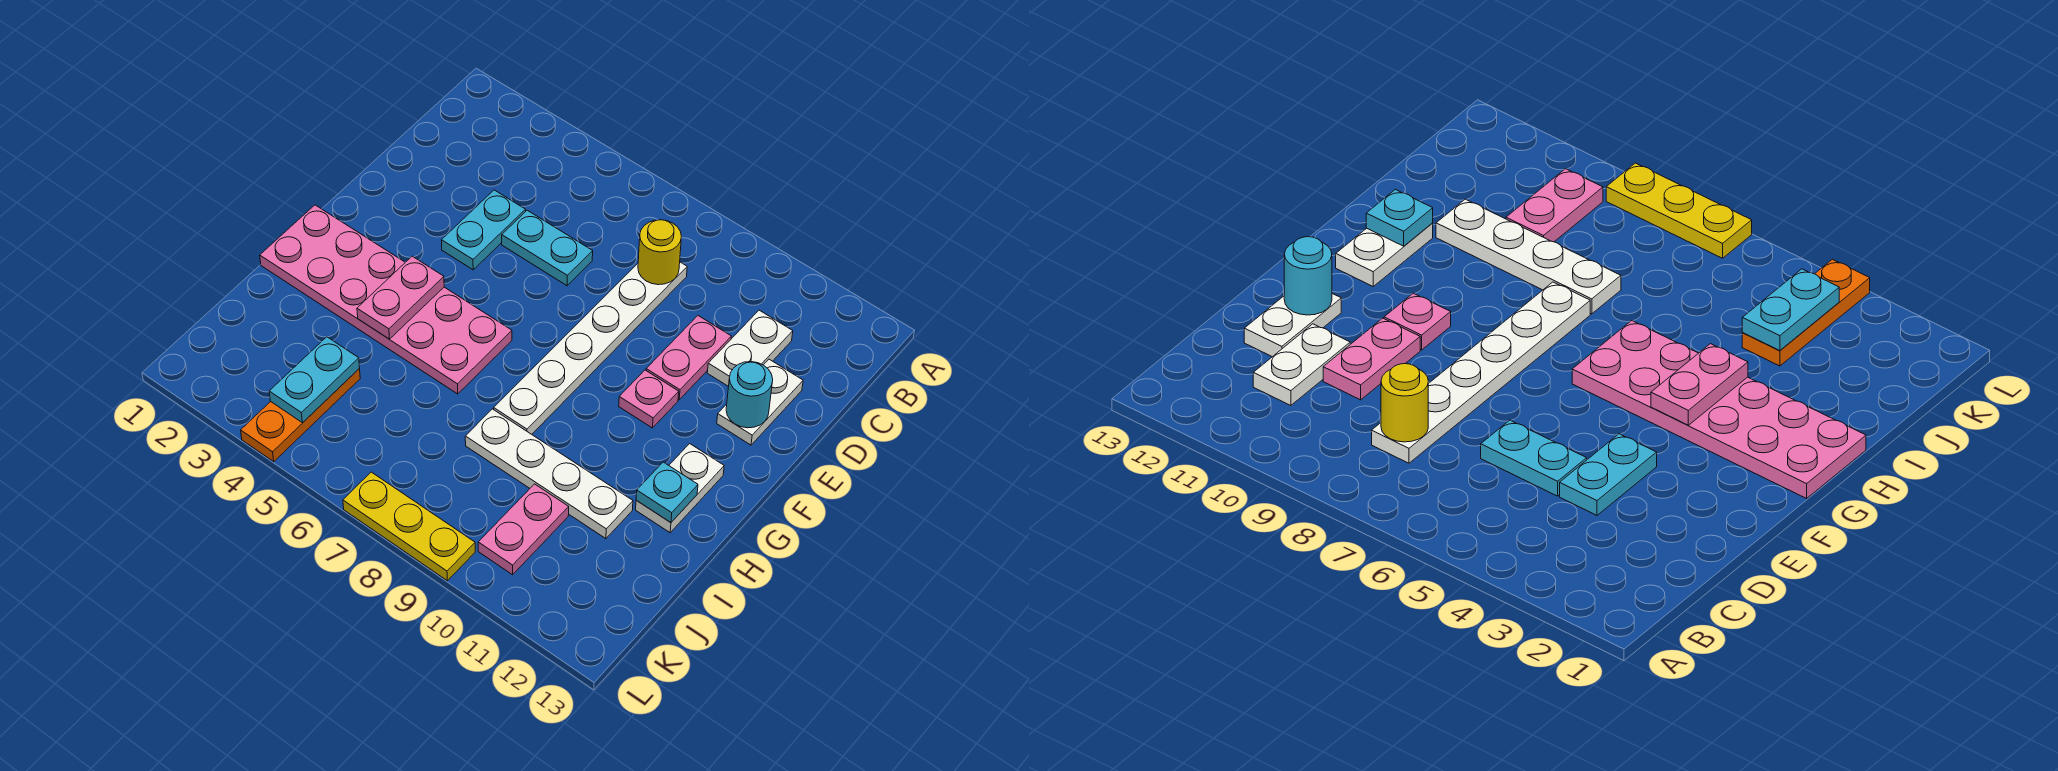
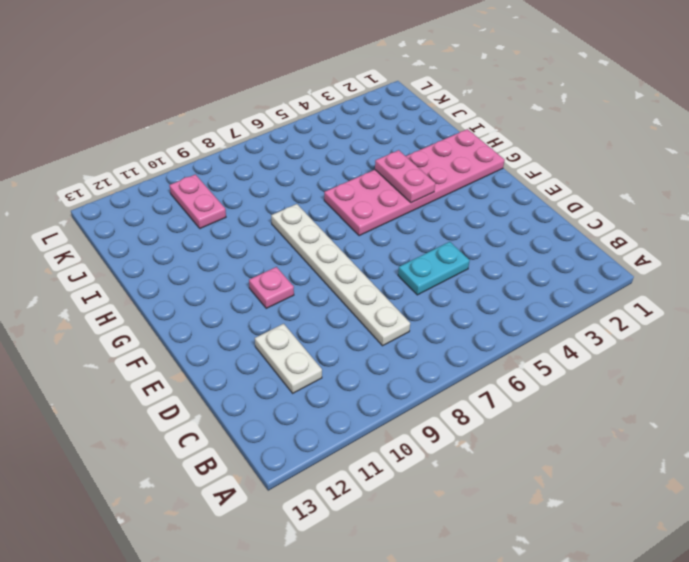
none -> cyan 1x2 plate [441,190,526,270]
none -> pink 1x2 plate [646,316,731,400]
none -> white 1x2 plate [717,359,803,445]

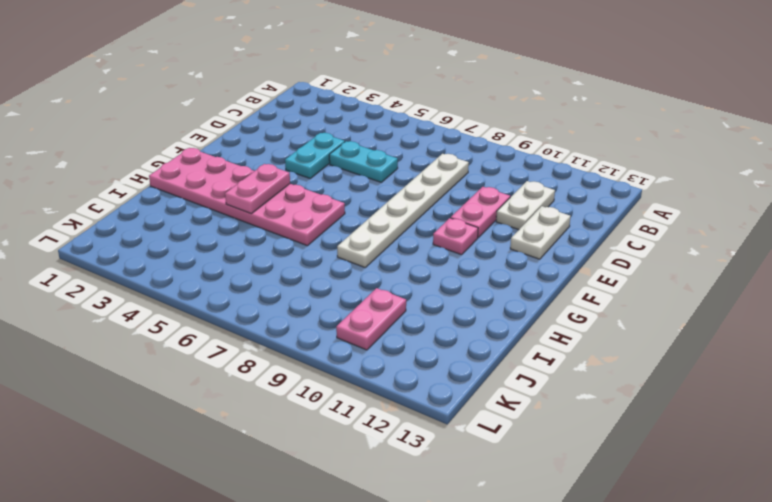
none -> white 1x2 plate [636,444,724,533]
none -> white 1x4 plate [465,409,633,539]
none -> orange 1x3 plate [241,369,360,462]

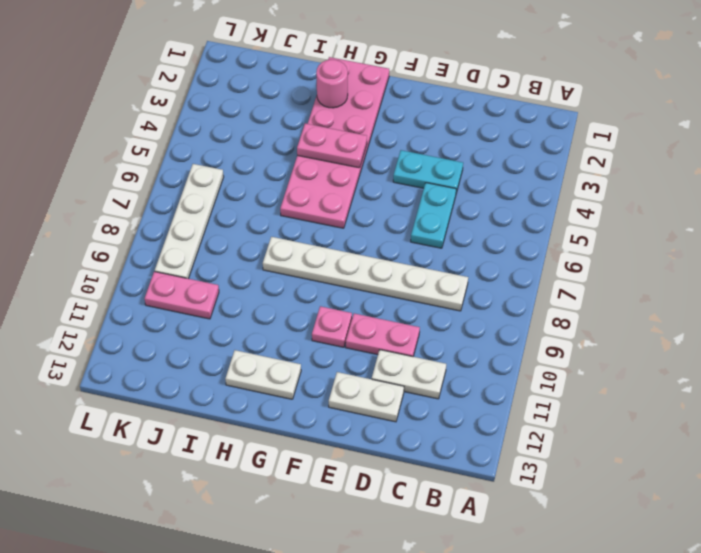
pink 1x1 round brick [316,60,348,108] -> none
white 1x4 plate [155,164,224,279] -> white 1x4 plate moved to [465,409,633,539]
none -> orange 1x3 plate [241,369,360,462]
none -> yellow 1x3 plate [343,472,475,581]
none -> yellow 1x1 round brick [638,220,681,285]

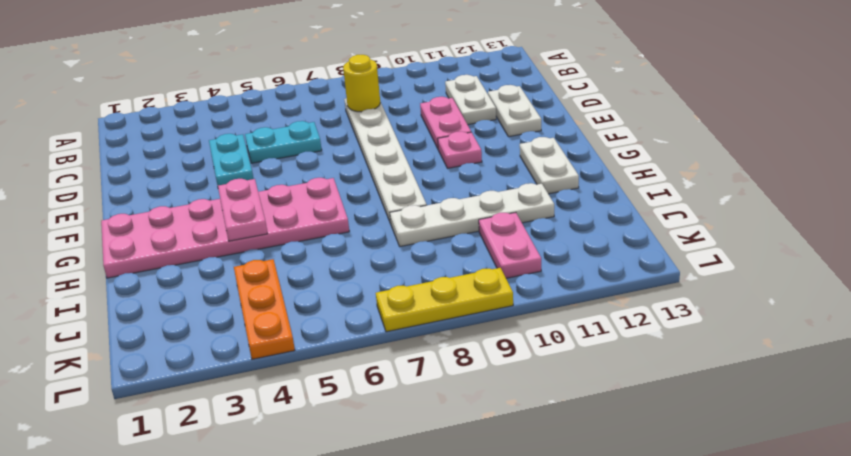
none -> cyan 1x1 round brick [726,362,773,428]
none -> cyan 1x1 plate [636,462,698,523]
none -> cyan 1x2 plate [269,337,360,423]

